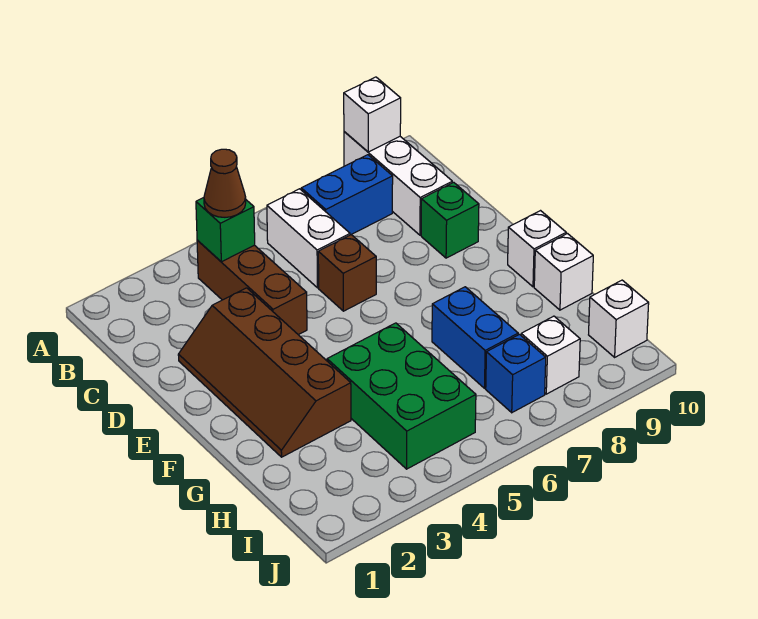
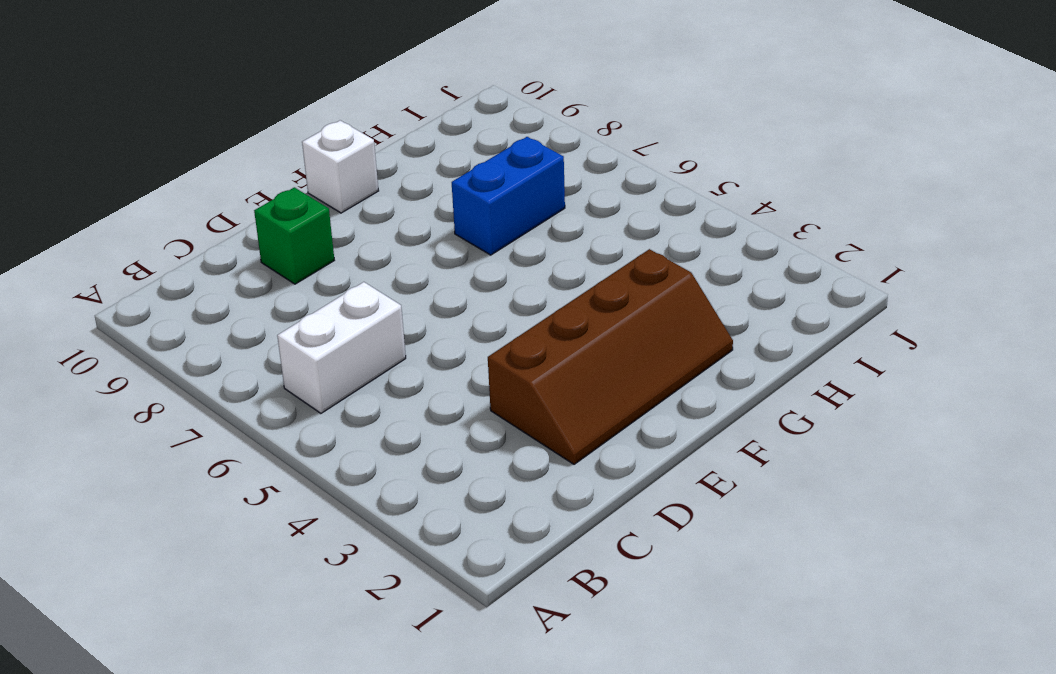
none -> white 1x3 brick [344,132,452,235]
none -> brown 1x3 brick [197,240,307,335]
none -> blue 1x2 brick [301,155,393,235]

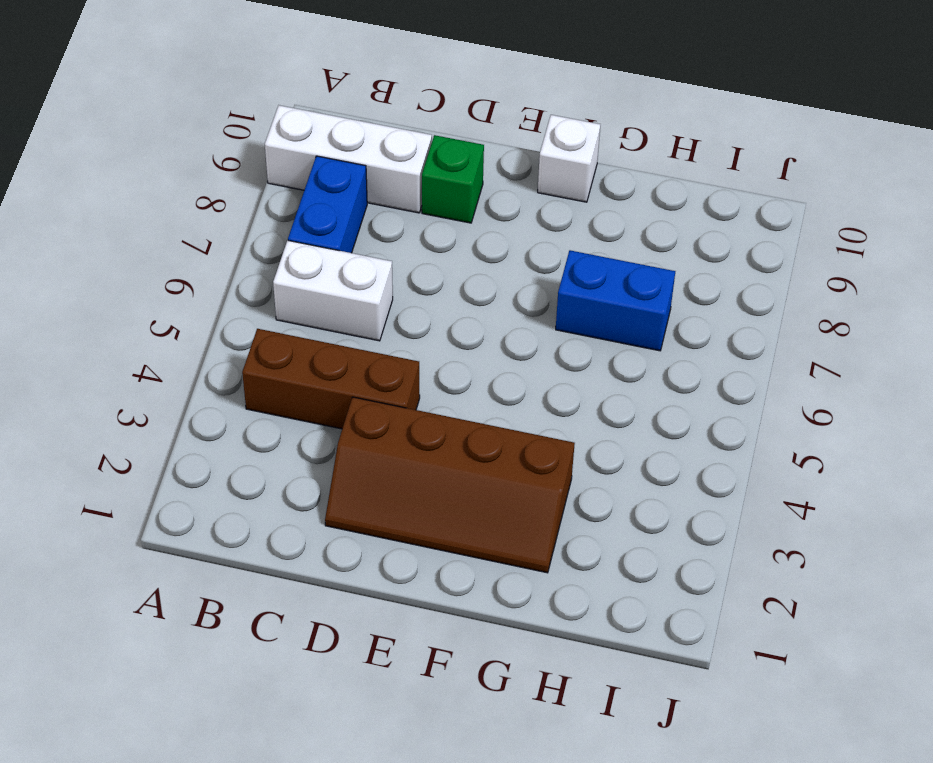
none -> brown 1x1 brick [318,235,376,311]
none -> green 2x3 brick [327,323,476,469]
none -> white 1x1 brick [534,234,593,310]

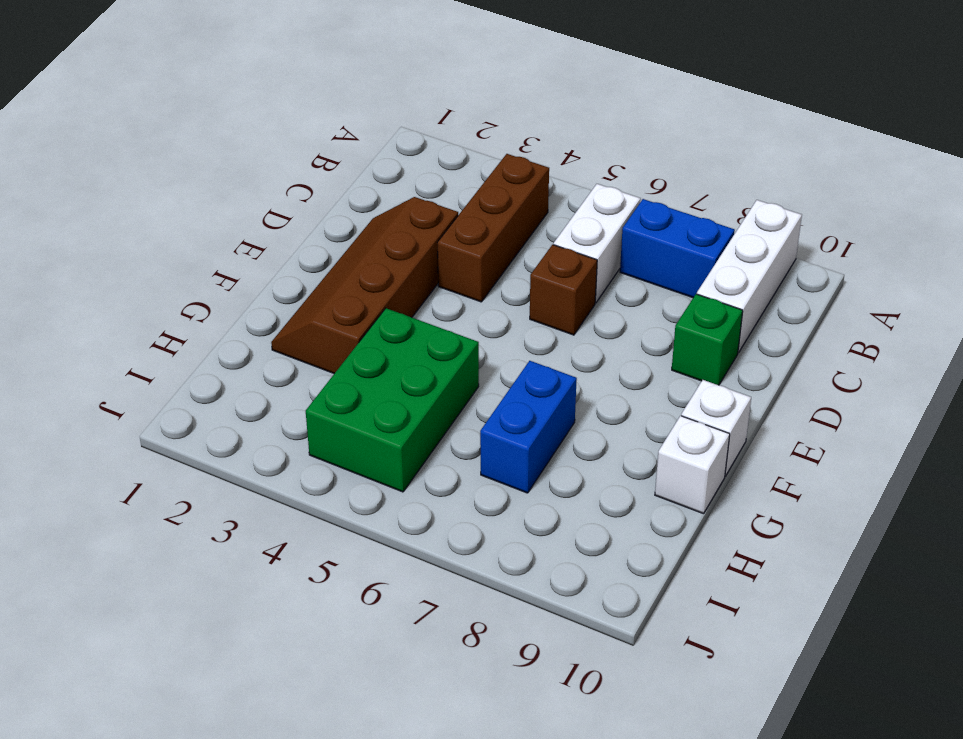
none -> blue 1x1 brick [486,334,546,413]
none -> white 1x1 brick [521,316,580,394]
none -> white 1x1 brick [589,280,649,357]

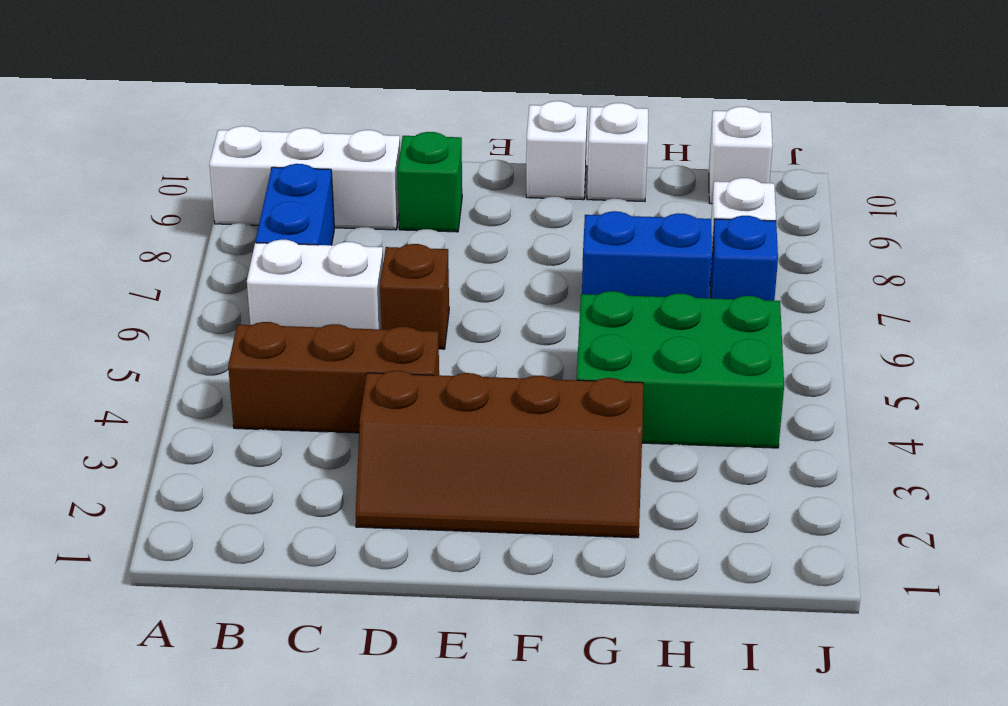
none -> white 1x1 brick [344,77,401,152]
none -> green 1x1 brick [196,198,255,262]
none -> brown 1x1 cone [204,149,246,217]

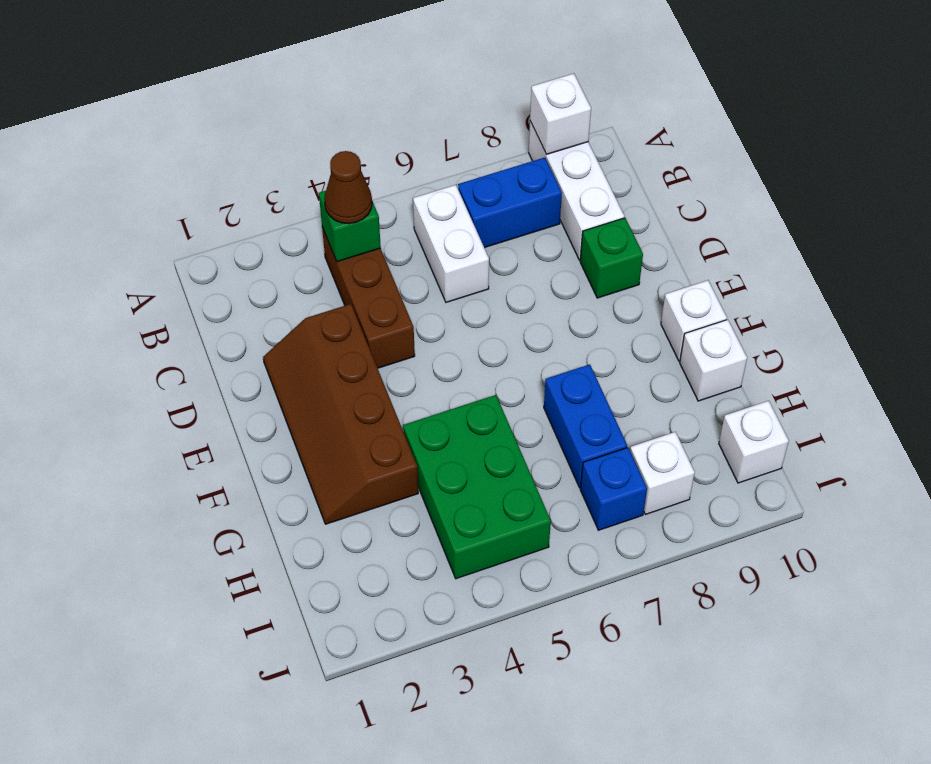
none -> brown 1x1 brick [318,235,376,311]

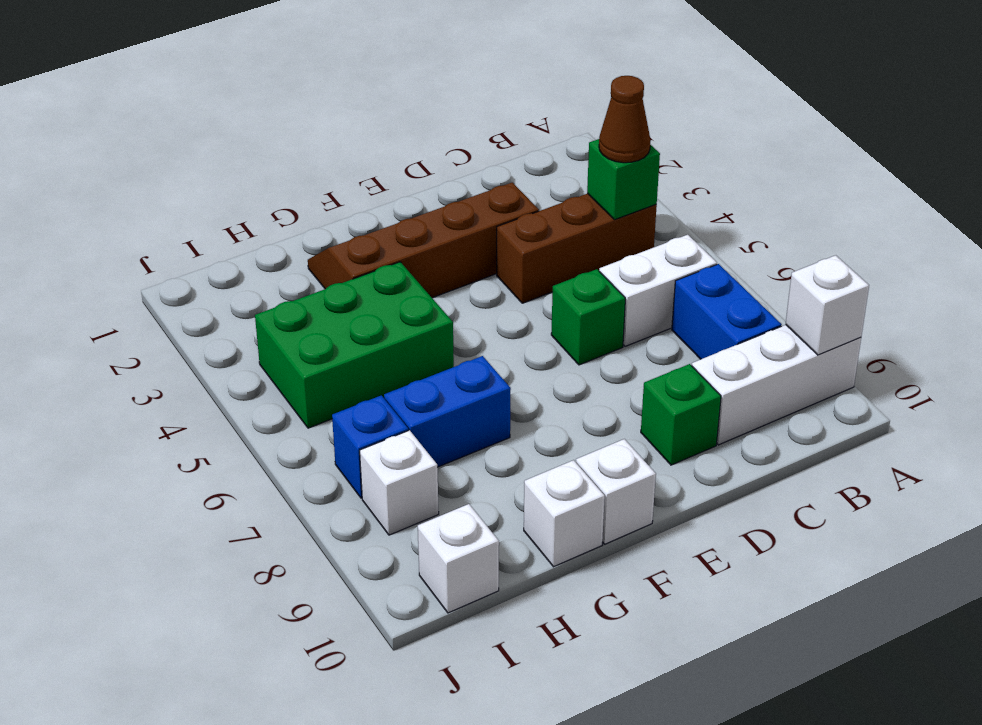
green 1x1 brick [551,269,625,365] -> brown 1x1 brick [318,235,376,311]

